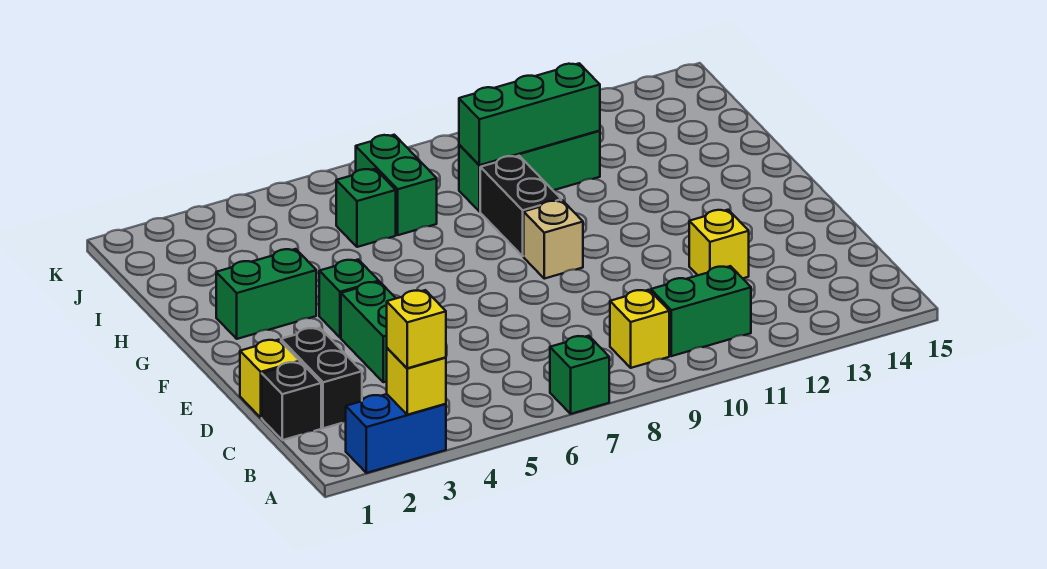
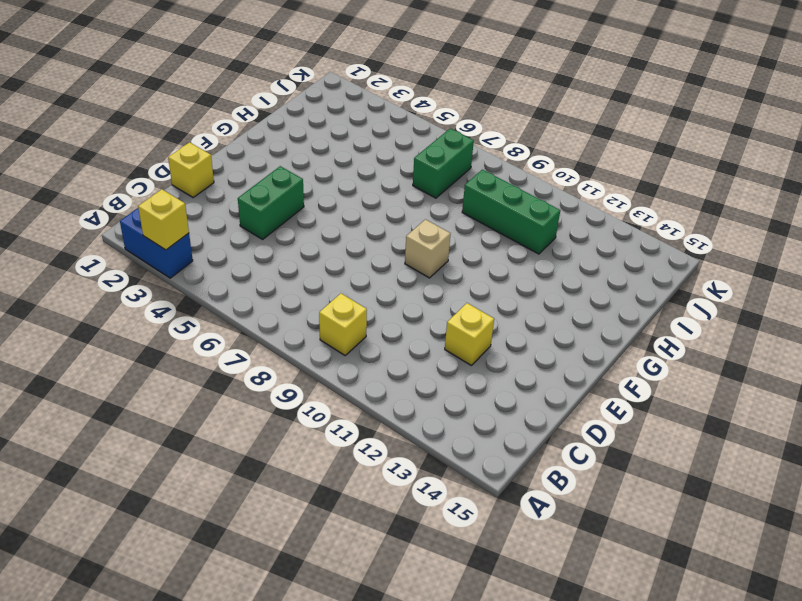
none -> green 1x1 brick [550,336,609,414]
none -> green 1x2 brick [651,266,751,356]
none -> black 1x1 brick [262,362,321,440]

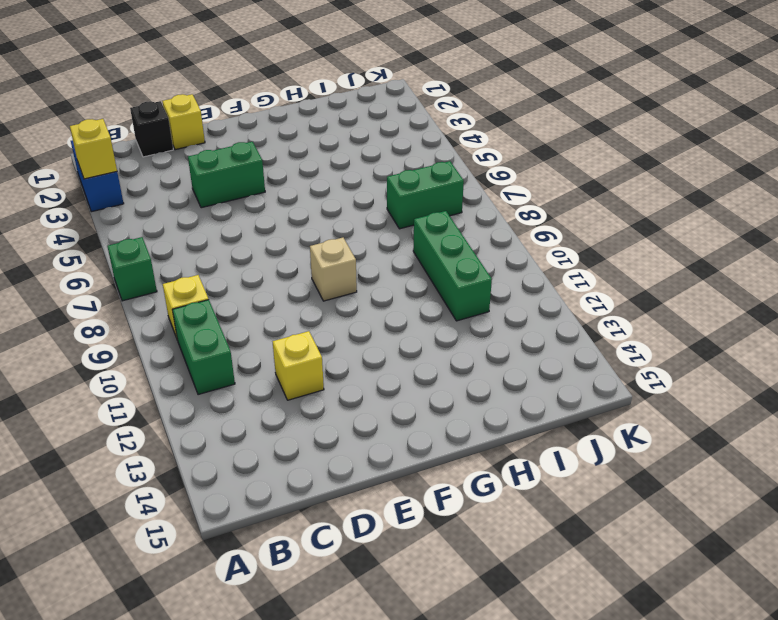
none -> black 1x2 brick [281,328,362,428]
none -> green 1x1 brick [319,260,379,338]
none -> green 1x2 brick [216,249,316,339]

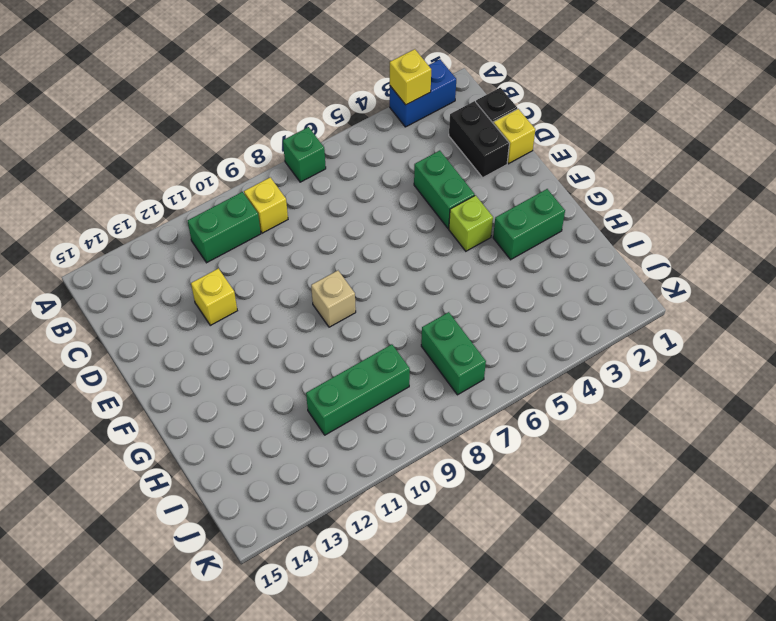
lime 1x1 brick [449,195,493,251] -> green 1x1 brick [319,260,379,338]
none -> black 1x2 brick [480,156,561,256]
none -> green 1x1 brick [336,169,396,247]
none -> green 1x3 brick [459,63,600,165]

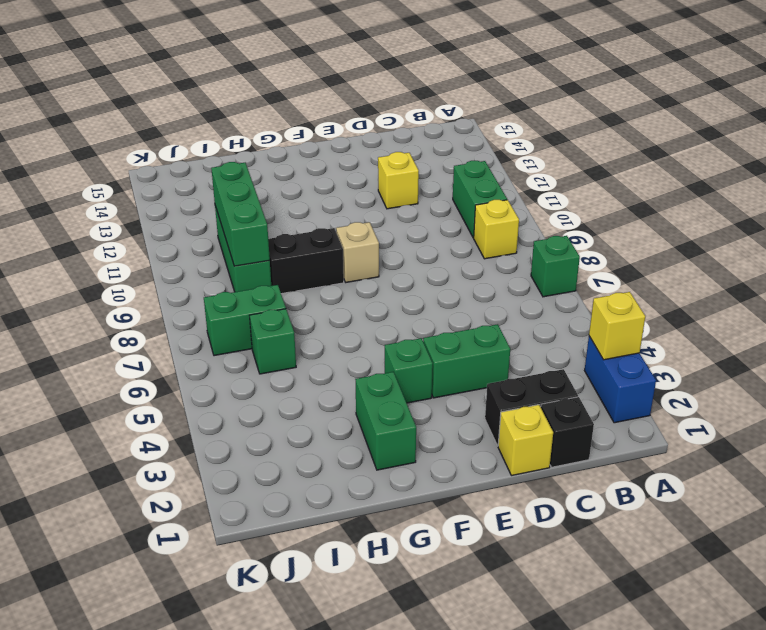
none -> yellow 1x1 brick [387,290,446,368]

